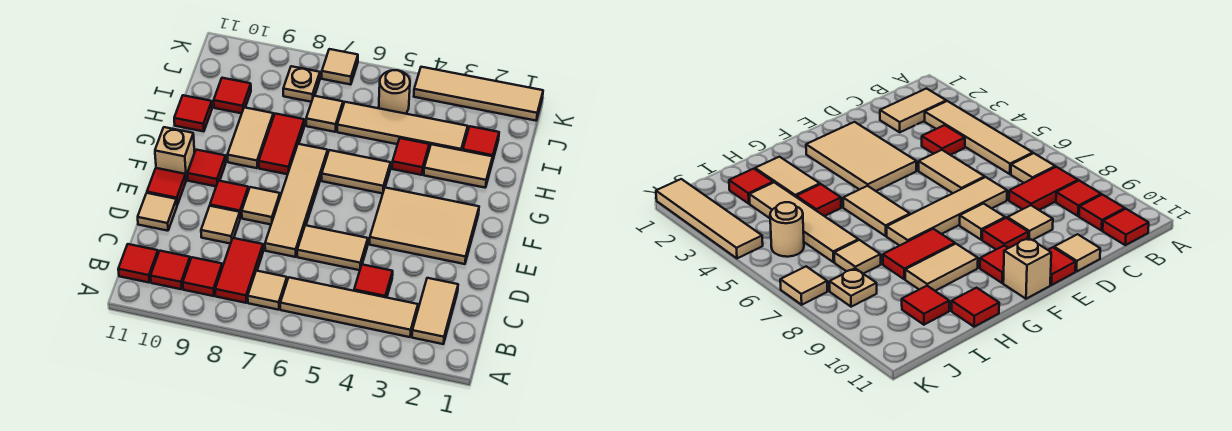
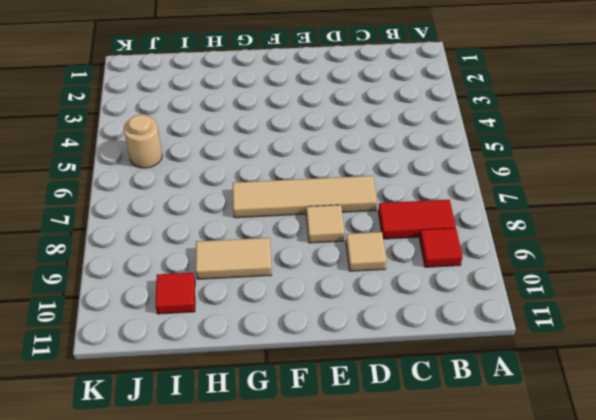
none -> tan 1x2 tile [412,278,458,344]
none -> tan 1x4 tile [280,277,418,337]
none -> tan 1x1 tile [248,271,287,310]
none -> red 1x1 tile [151,251,190,289]

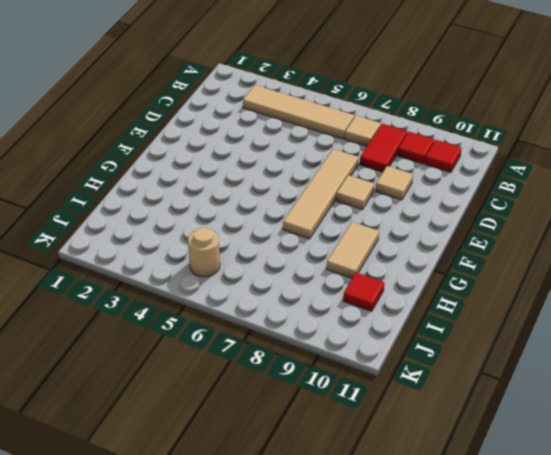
none -> tan 1x2 tile [412,278,458,344]
none -> red 1x1 tile [118,244,158,283]
none -> red 1x1 tile [354,265,393,298]
none -> tan 1x2 tile [297,225,368,270]

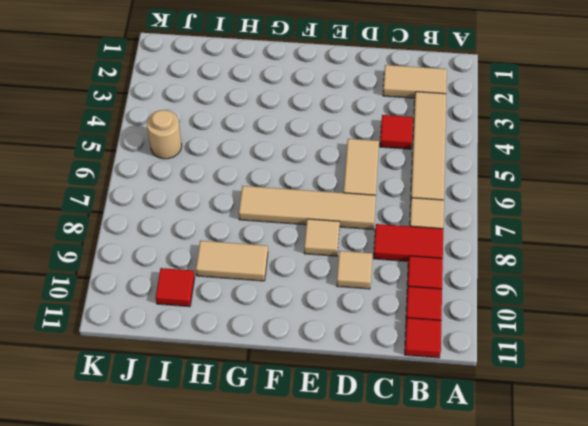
none -> tan 1x1 tile [138,193,177,231]
none -> tan 2x3 tile [370,188,479,264]
none -> red 1x1 tile [210,181,248,218]
none -> red 1x1 tile [147,168,186,205]

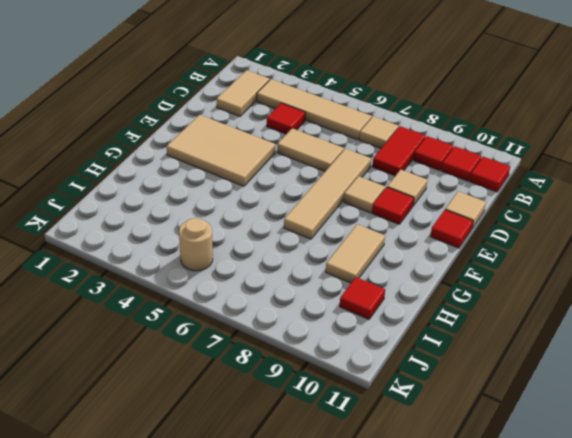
none -> red 1x1 tile [187,150,226,186]
none -> tan 1x1 brick [155,127,195,180]
none -> tan 1x2 tile [322,150,391,194]
none -> red 1x2 tile [259,114,304,174]

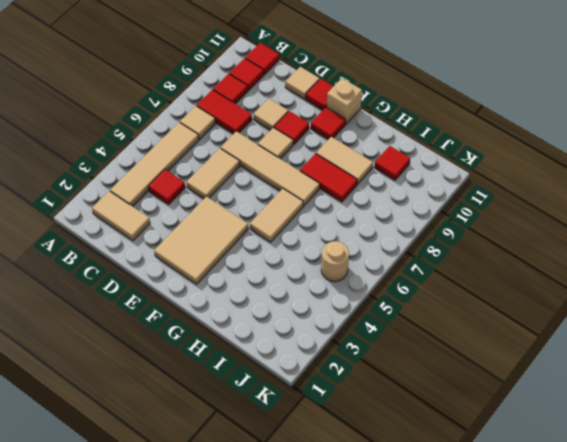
none -> tan 1x2 tile [424,144,493,188]
none -> red 1x1 tile [392,138,429,175]
none -> red 1x1 tile [174,95,212,132]
none -> red 1x1 tile [463,126,499,162]

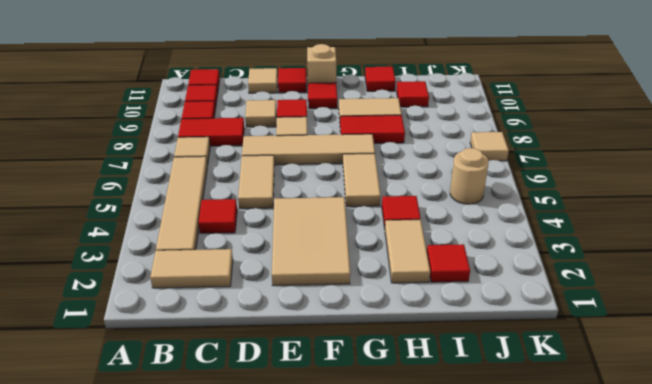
none -> tan 1x4 tile [337,102,468,150]
none -> tan 1x1 tile [306,96,343,132]
none -> tan 1x1 plate [283,66,320,102]
none -> tan 1x4 tile [414,67,543,121]

